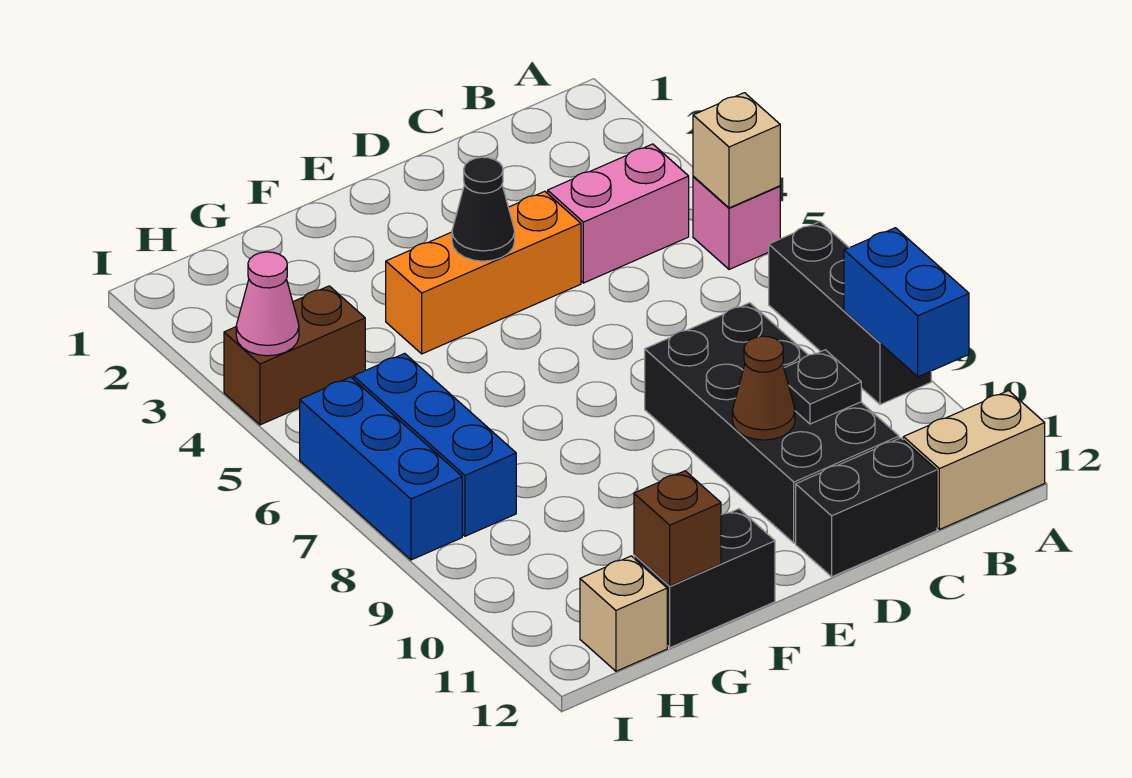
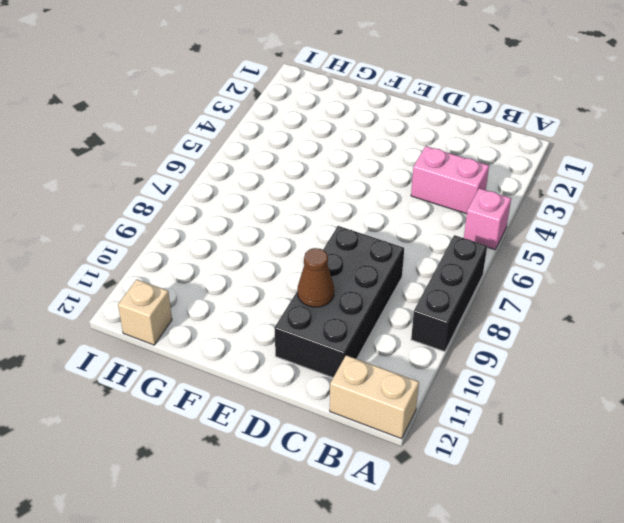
none -> black 1x2 brick [796,438,937,577]
none -> orange 1x3 brick [386,191,581,354]
none -> black 1x2 brick [634,509,775,648]

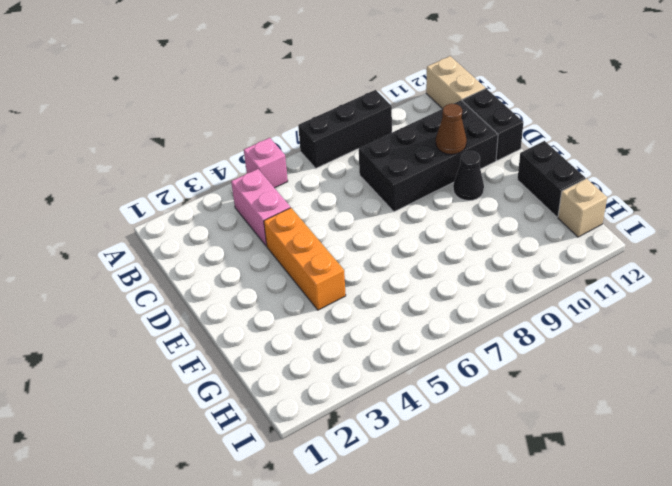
black 1x1 cone [453,151,484,201] -> black 1x1 cone moved to [452,157,515,261]
none -> brown 1x2 brick [224,286,365,425]
none -> blue 1x3 brick [353,353,516,536]
none -> blue 1x3 brick [300,377,462,560]

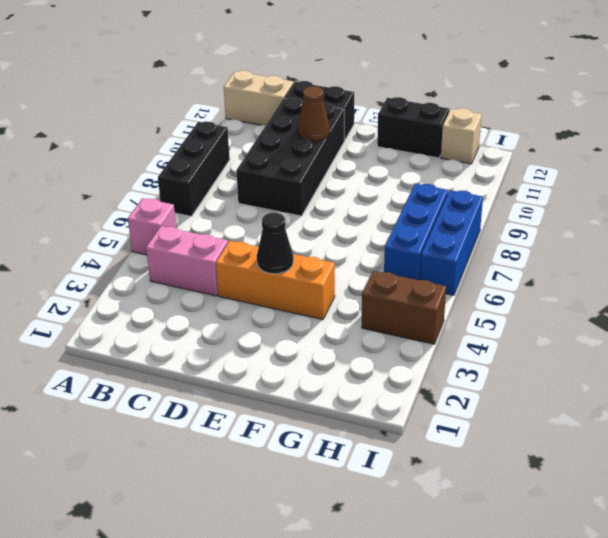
none -> tan 1x1 brick [693,93,780,208]
none -> blue 1x2 brick [844,228,969,377]
none -> black 1x1 plate [784,350,861,424]

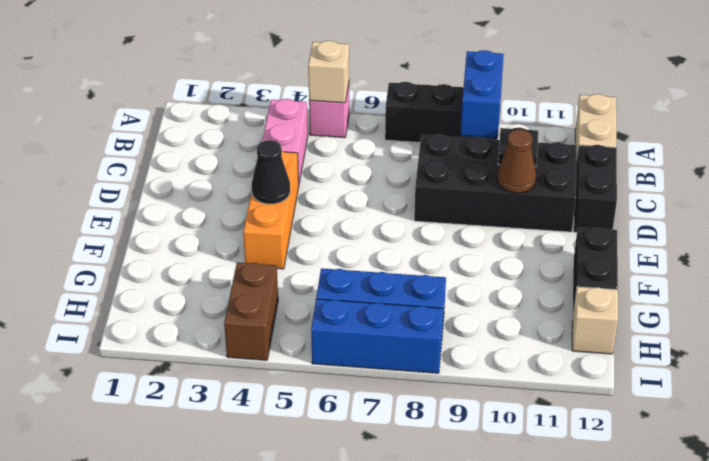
blue 1x2 brick [461,50,504,138] -> blue 1x2 brick turned to [844,228,969,377]
none -> brown 1x1 brick [634,471,721,586]
none -> pink 1x1 cone [236,252,299,356]

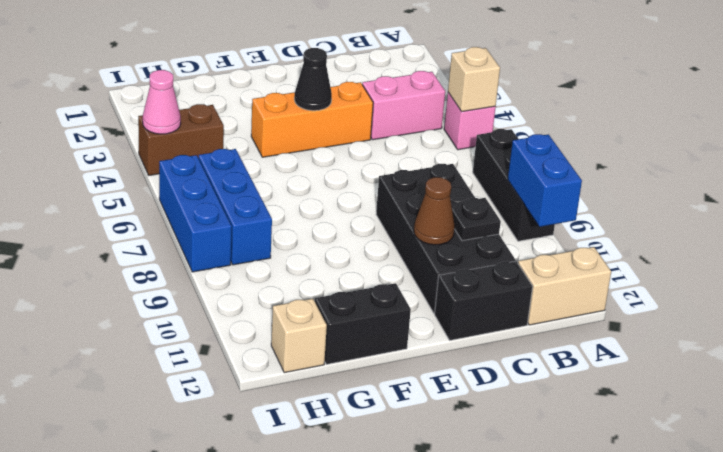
none -> brown 1x1 brick [634,471,721,586]

